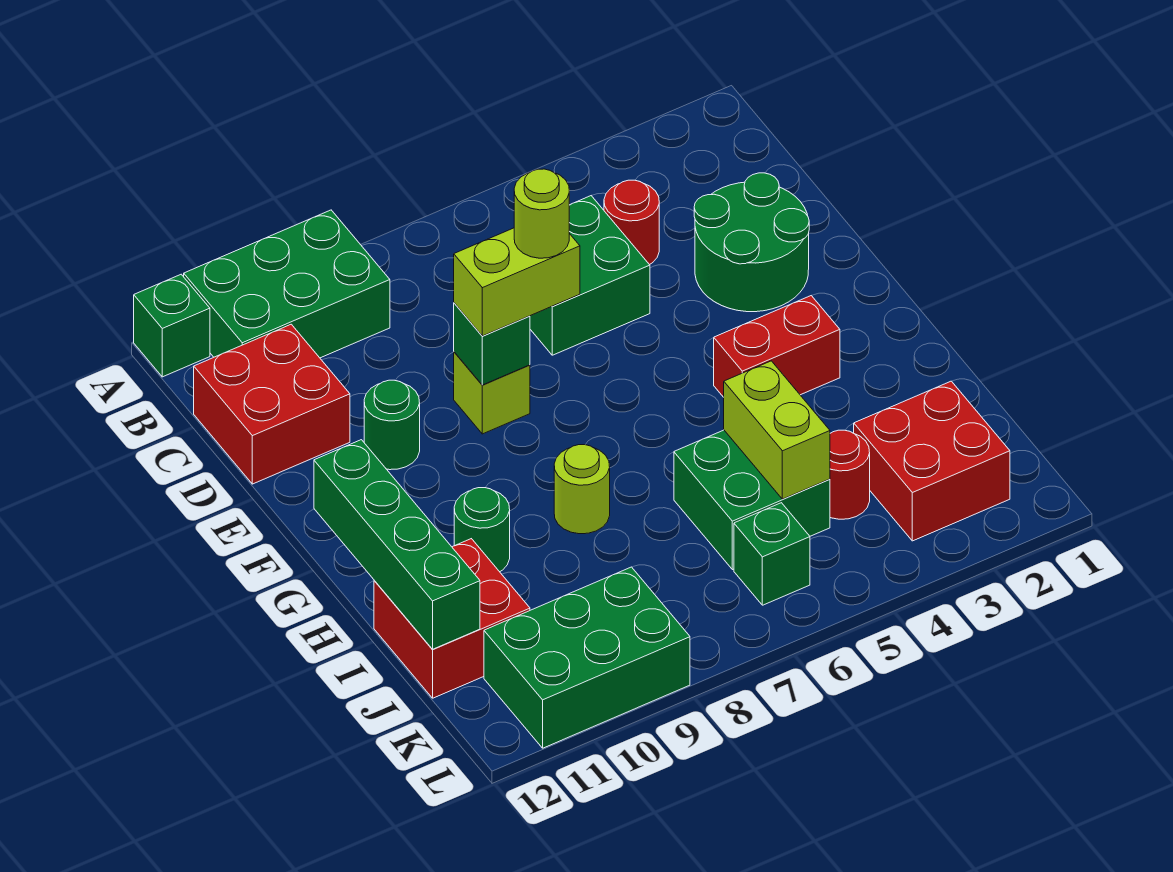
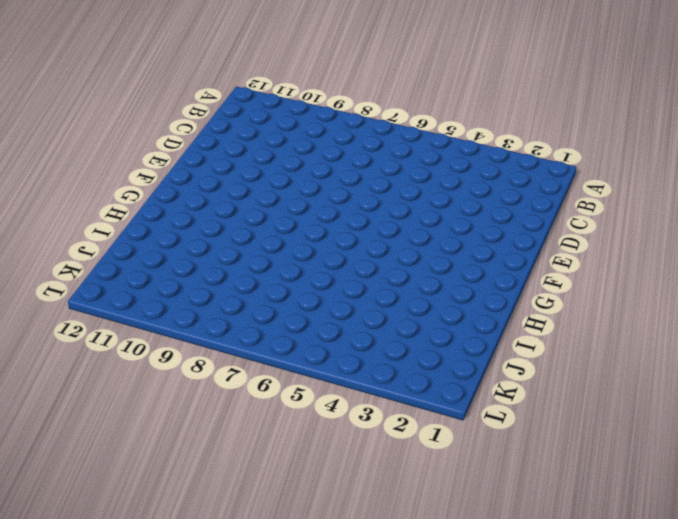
none -> green 2x3 brick [184,210,390,358]
none -> green 1x1 brick [134,274,210,377]
none -> red 1x1 round brick [604,180,659,265]

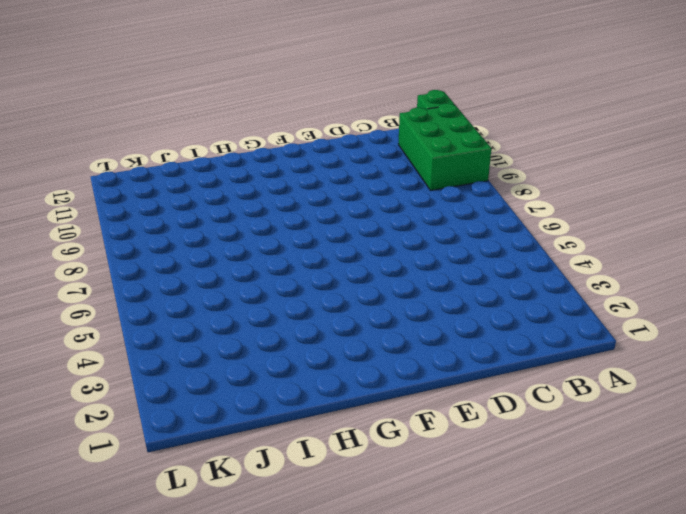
none -> red 1x1 round brick [604,180,659,265]
none -> green 2x2 brick [530,196,650,355]
none -> red 2x2 brick [194,324,350,484]

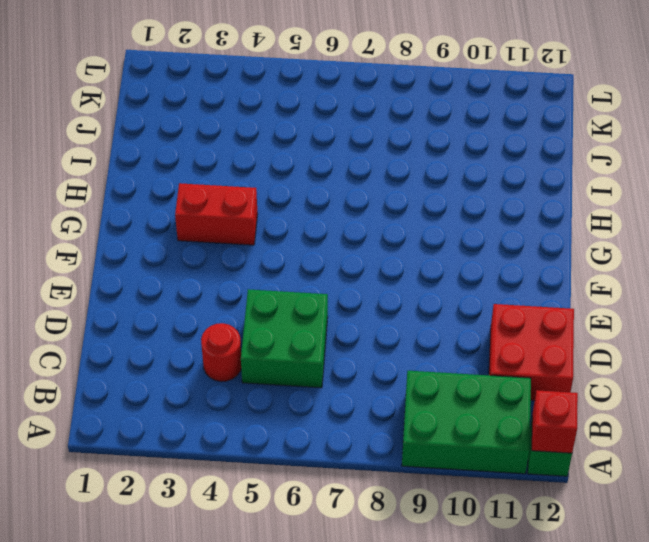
red 1x1 brick [532,390,578,453] -> none
none -> green 2x2 round brick [694,173,809,312]
none -> lime 1x1 brick [454,352,530,434]
none -> green 1x1 round brick [364,380,420,470]

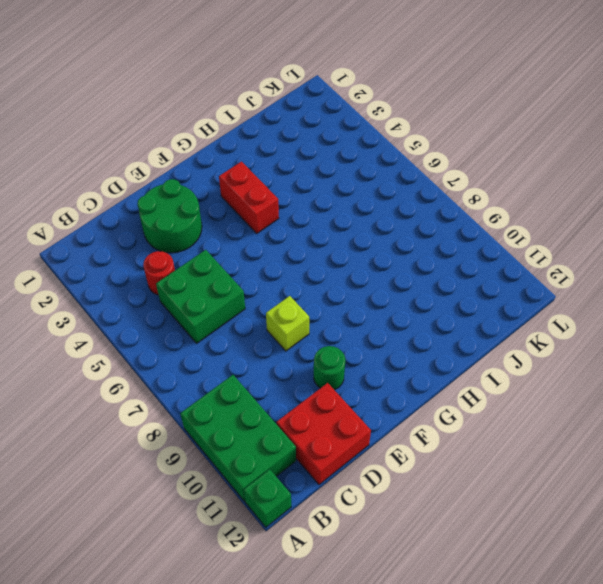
none -> lime 1x1 round brick [554,445,610,534]
none -> green 1x1 round brick [454,488,510,572]
none -> green 2x2 brick [674,430,830,570]

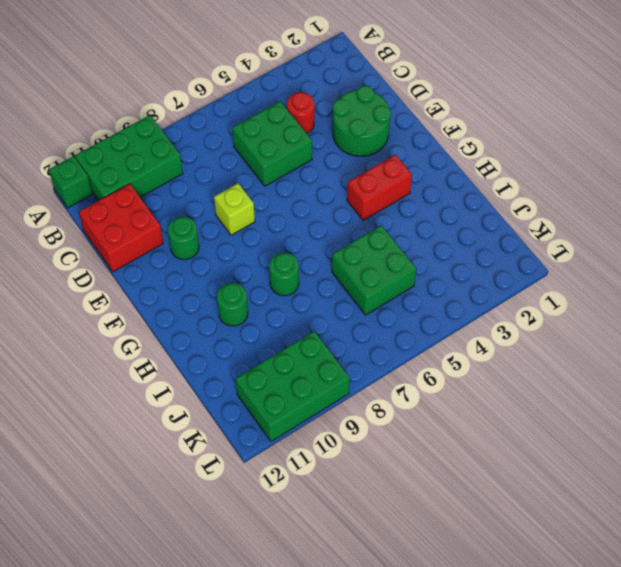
green 1x1 round brick [269,253,299,296] -> lime 1x1 round brick [554,445,610,534]
none -> red 2x2 brick [374,539,530,698]
none -> red 2x2 brick [854,381,1010,541]
none -> red 1x1 round brick [830,430,870,519]

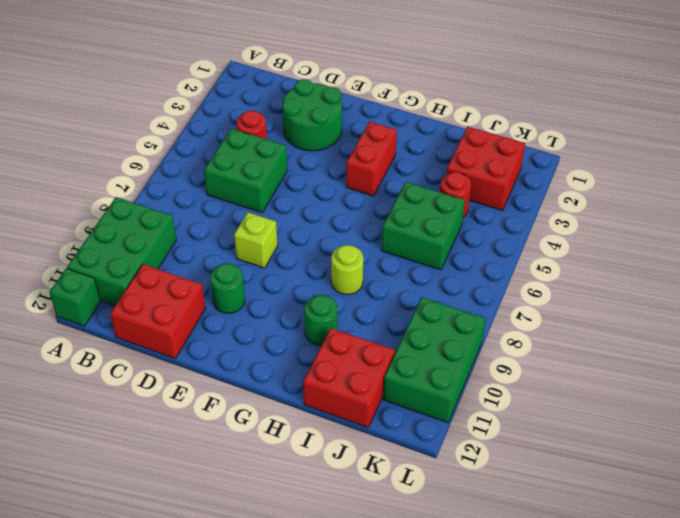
none -> green 1x1 brick [734,503,810,605]
none -> green 1x1 brick [454,303,530,385]
none -> green 1x4 brick [314,440,480,649]

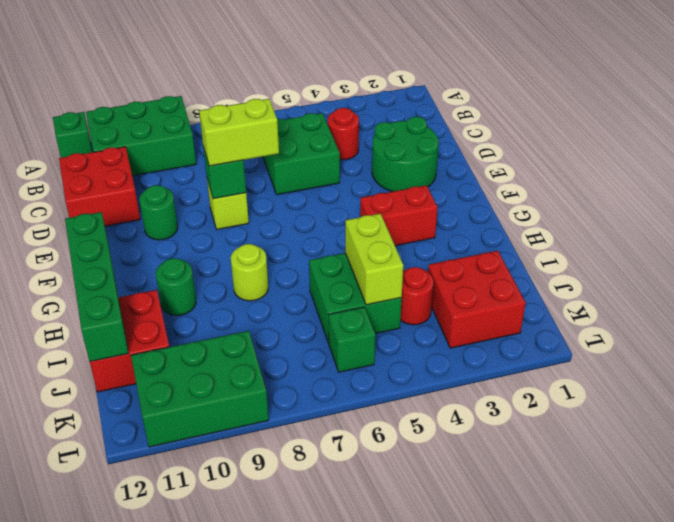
none -> lime 1x1 round brick [514,169,569,258]

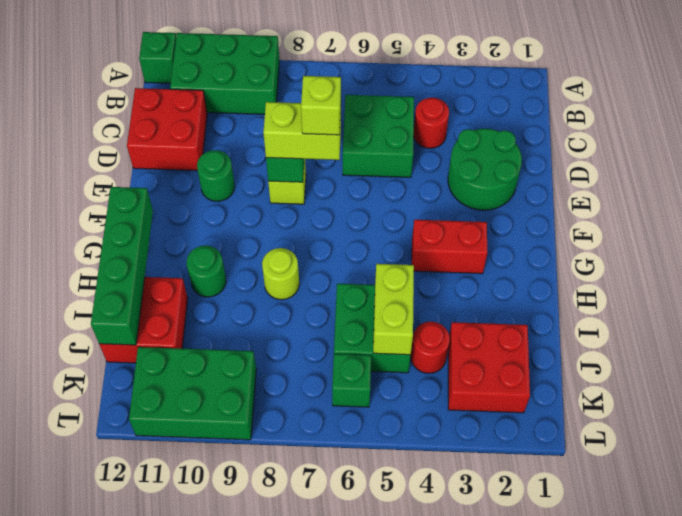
lime 1x1 brick [301,76,341,135] -> lime 1x1 round brick [514,169,569,258]

